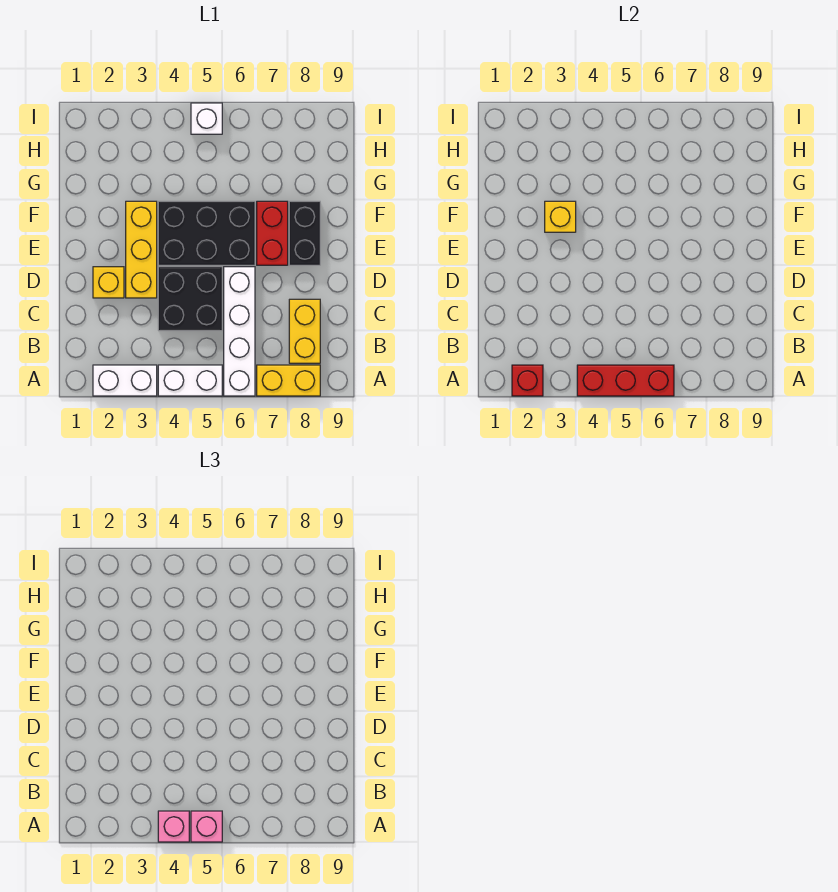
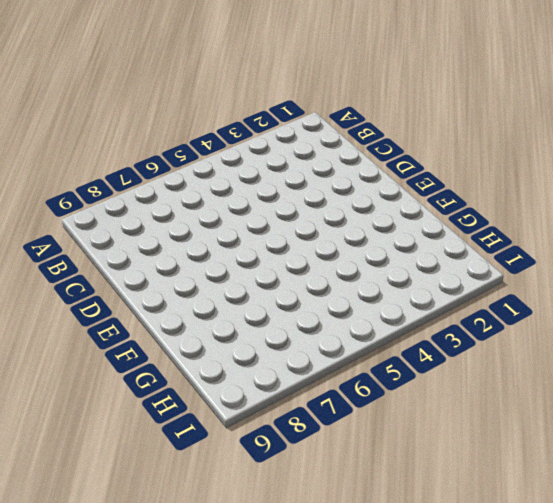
none -> white 1x2 brick [93,365,157,396]
none -> white 1x2 brick [158,365,222,396]
none -> white 1x4 brick [224,267,255,396]

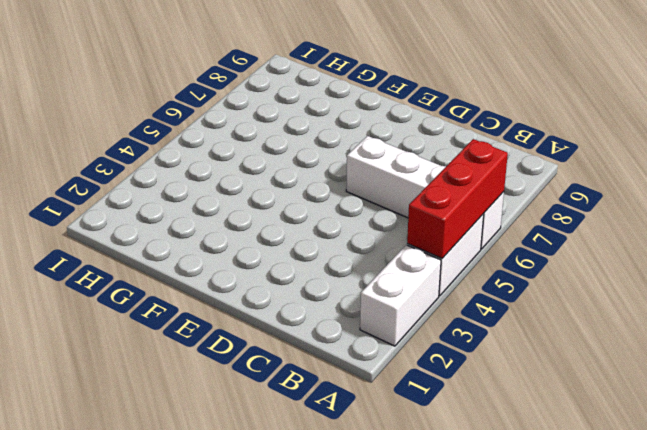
none -> yellow 1x2 brick [257,365,320,396]
none -> yellow 1x2 brick [289,299,320,363]
none -> black 2x2 brick [158,267,222,331]

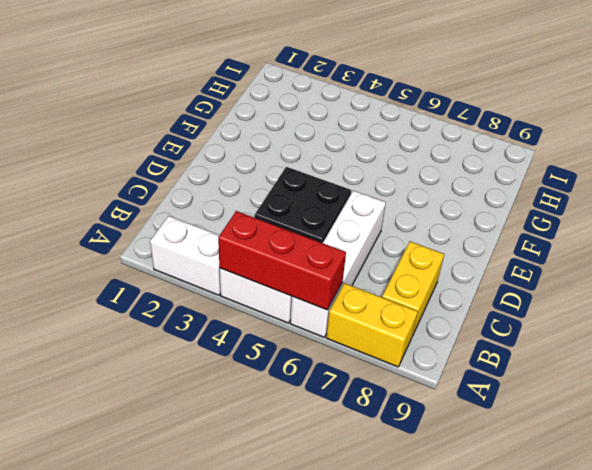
none -> yellow 1x1 brick [93,267,124,298]
none -> yellow 1x3 brick [126,201,157,298]
none -> black 2x3 brick [158,201,255,265]

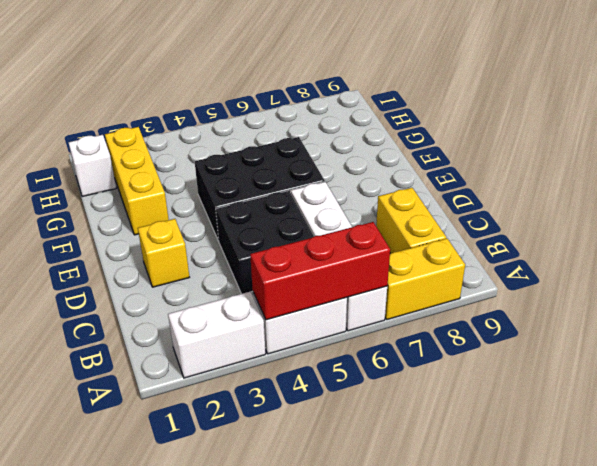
yellow 1x3 brick [105,127,169,235] -> yellow 1x3 brick moved to [126,201,157,298]
white 1x1 brick [68,135,116,197] -> white 1x1 brick moved to [191,103,222,134]
none -> red 1x2 brick [257,201,288,265]
none -> black 1x2 brick [289,201,320,265]
none -> red 1x1 brick [512,365,543,396]

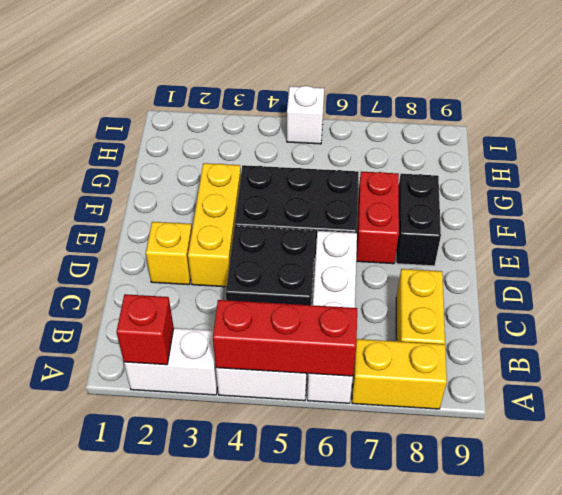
none -> yellow 1x1 brick [545,201,576,232]
none -> pink 1x1 brick [158,811,189,842]
none -> pink 1x1 brick [191,811,222,842]

